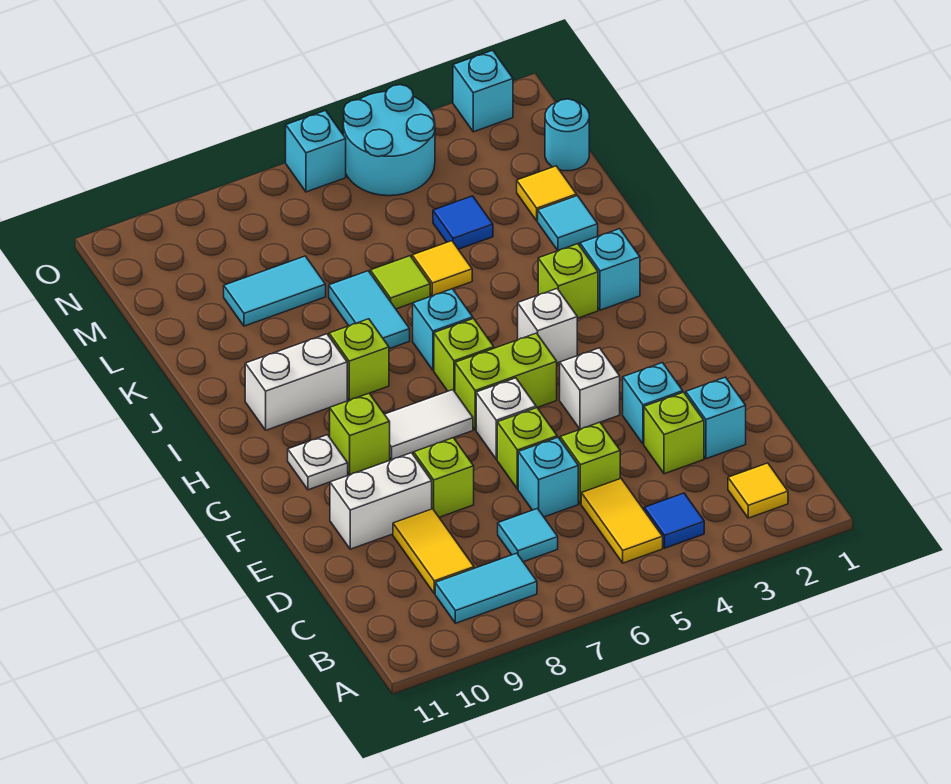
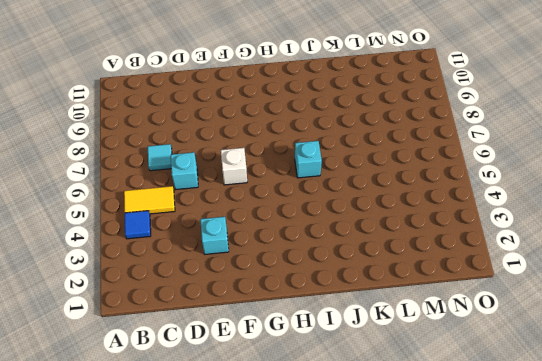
none -> yellow 1x1 tile [728,463,788,518]
none -> cyan 1x2 tile [435,553,537,623]
none -> yellow 1x2 tile [393,509,474,594]
none -> cyan 1x1 brick [686,377,746,459]

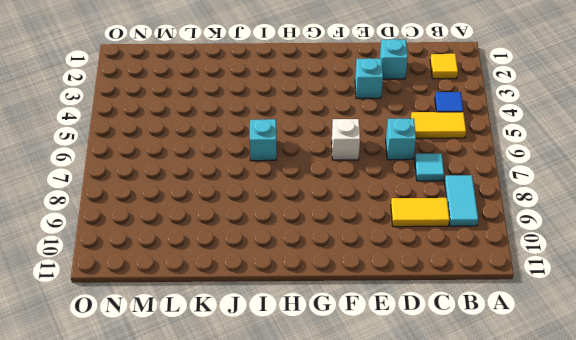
none -> lime 1x1 brick [644,392,704,474]
none -> lime 1x1 brick [560,422,620,504]
none -> lime 1x1 brick [497,408,557,489]
none -> lime 1x1 brick [414,438,474,517]

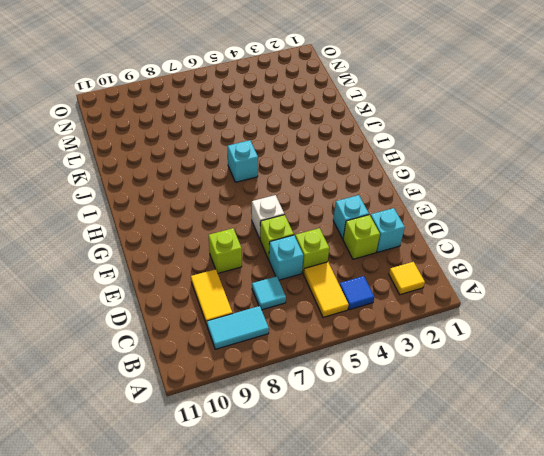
none -> white 1x2 brick [330,453,432,549]
none -> white 1x1 brick [560,348,620,429]
none -> lime 1x2 brick [455,333,557,430]
none -> white 1x2 tile [385,390,473,460]

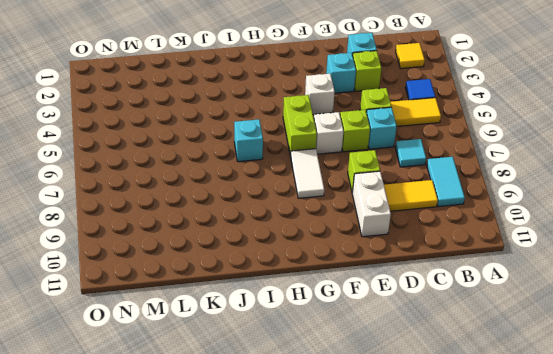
none -> lime 1x1 brick [330,393,390,475]
none -> white 1x1 plate [288,435,348,490]
none -> white 1x1 brick [518,289,577,363]
none -> lime 1x1 brick [434,319,494,392]

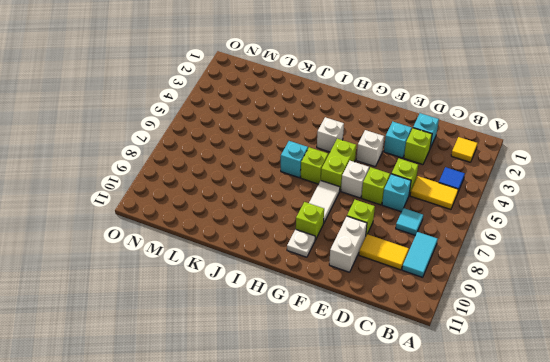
none -> cyan 1x1 brick [580,229,640,310]
none -> lime 1x1 brick [538,244,598,318]
none -> lime 1x1 brick [329,319,389,400]
none -> white 1x2 brick [245,334,347,430]

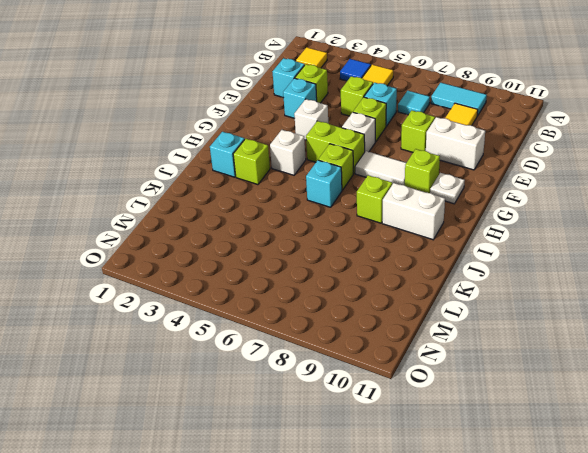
none -> cyan 1x2 tile [329,271,410,349]
none -> cyan 1x1 tile [538,196,598,251]
none -> yellow 1x1 tile [412,241,472,296]
none -> lime 1x1 tile [370,256,430,309]

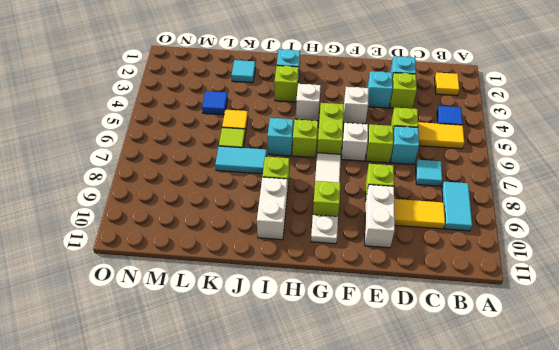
none -> yellow 1x1 tile [517,166,577,221]
none -> cyan 1x2 tile [224,256,326,326]
none -> cyan 1x1 round brick [545,99,589,171]
none -> cyan 2x2 round brick [343,85,435,196]

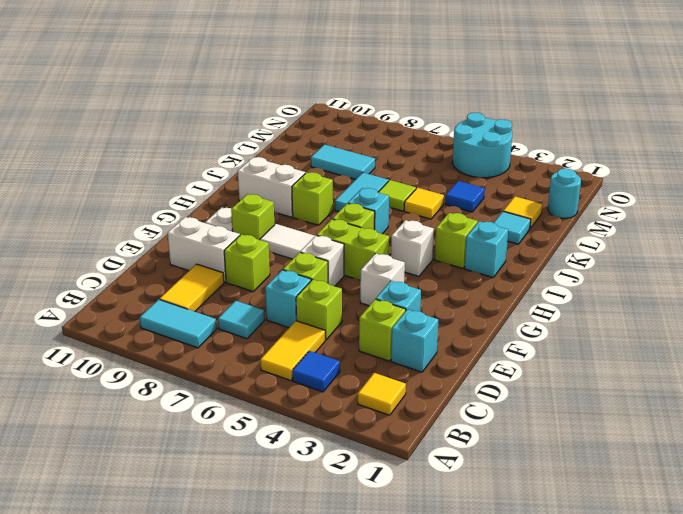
none -> cyan 1x1 brick [453,50,513,132]
none -> cyan 1x1 brick [286,111,346,192]

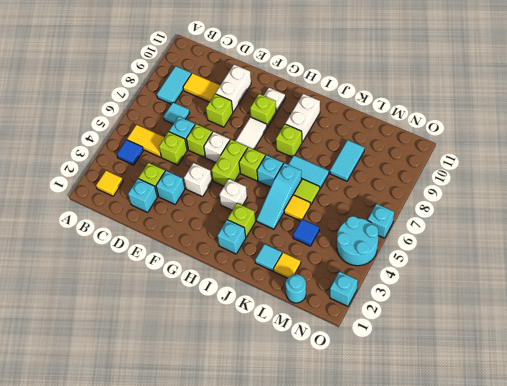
cyan 1x3 slope [257,163,302,229] -> none

